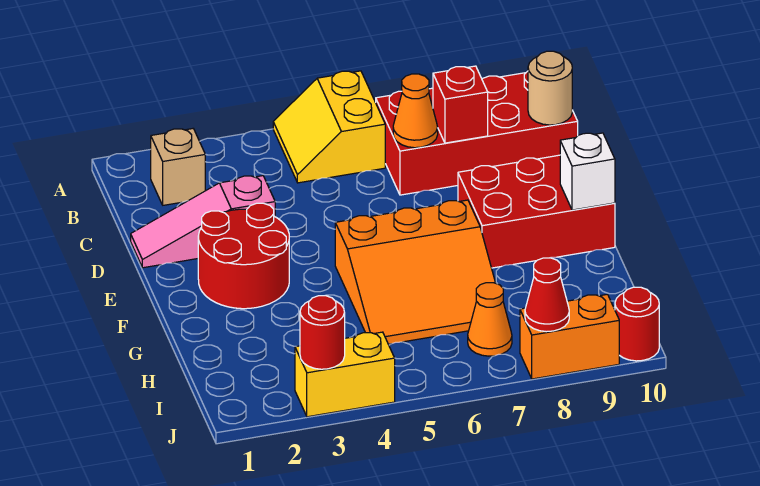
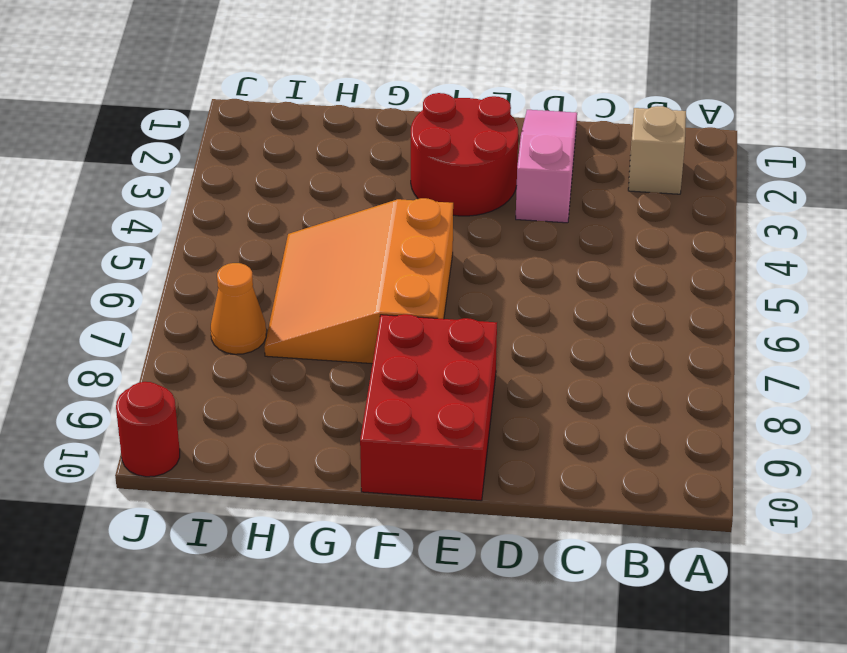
none -> yellow 2x2 slope [273,71,385,183]
none -> red 2x4 brick [376,71,578,195]
none -> yellow 1x2 brick [295,332,395,417]

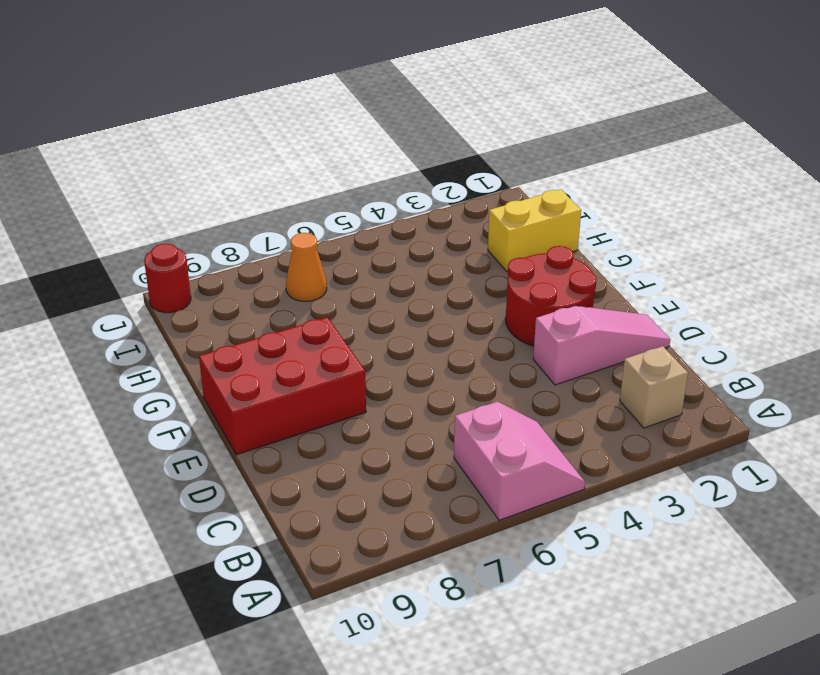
pink 2x2 slope [454,401,585,520] -> yellow 2x2 slope [273,71,385,183]
yellow 1x2 brick [488,189,581,272] -> yellow 1x2 brick moved to [295,332,395,417]
none -> red 2x4 brick [376,71,578,195]
none -> orange 3x3 slope [335,200,495,344]
none -> orange 1x2 brick [520,294,619,379]

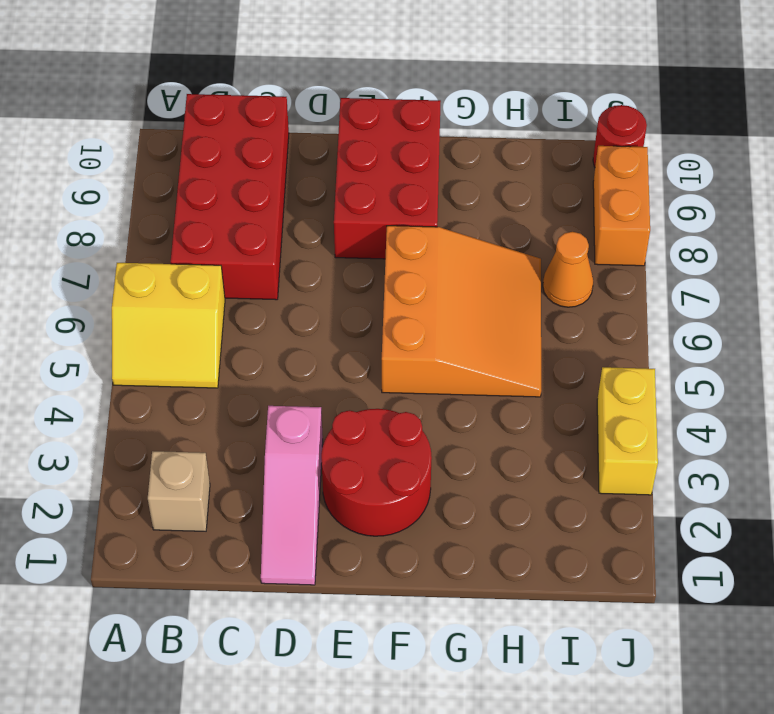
none -> orange 1x1 cone [393,74,438,148]
none -> red 1x1 brick [433,66,488,143]
none -> tan 1x1 round brick [528,51,572,125]

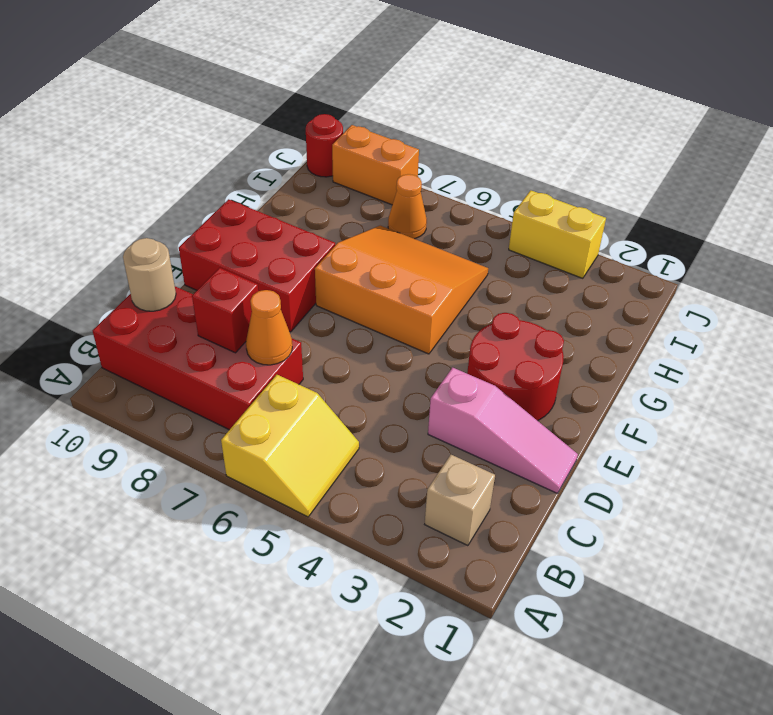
none -> white 1x1 brick [560,133,615,210]
none -> red 1x1 round brick [300,296,345,369]
none -> red 1x1 cone [525,258,569,332]

